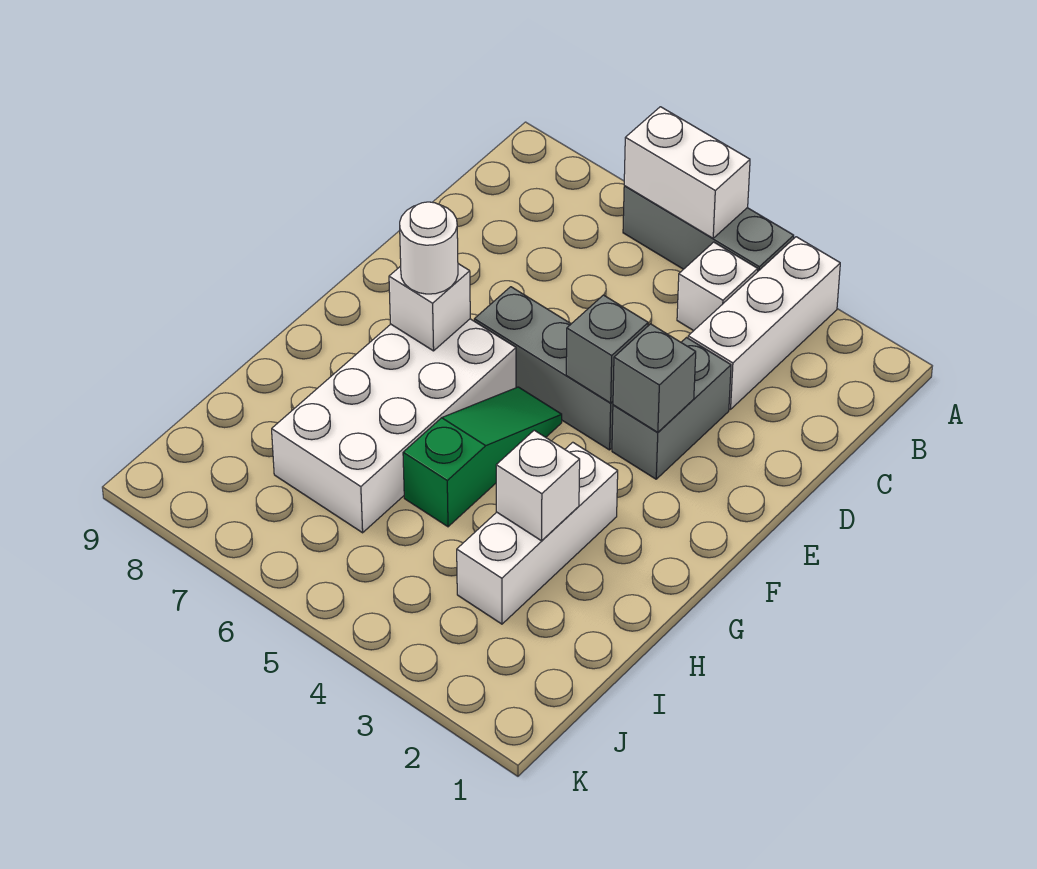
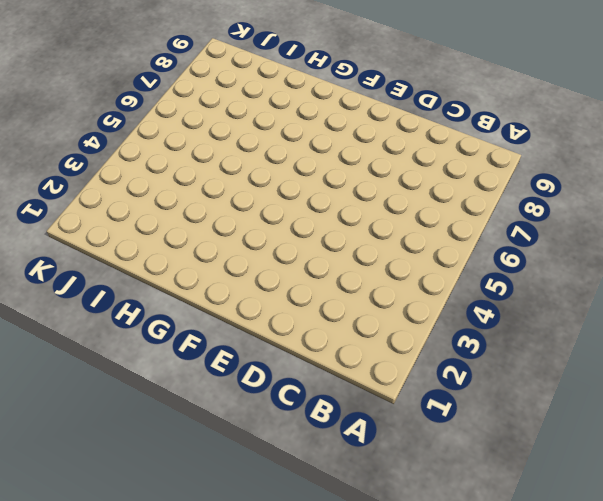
none -> white 1x3 brick [688,237,840,409]
none -> grey 1x3 brick [623,186,794,271]
none -> white 1x1 brick [677,242,758,331]

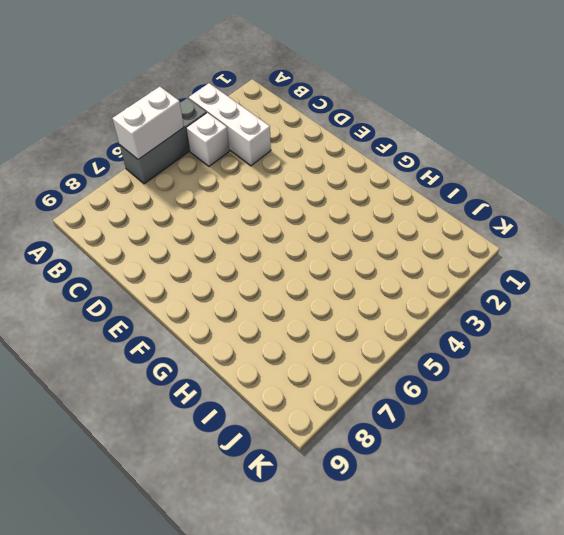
none -> grey 1x2 brick [612,338,731,479]
none -> grey 1x3 brick [474,287,613,450]
none -> green 1x3 slope [403,387,562,527]

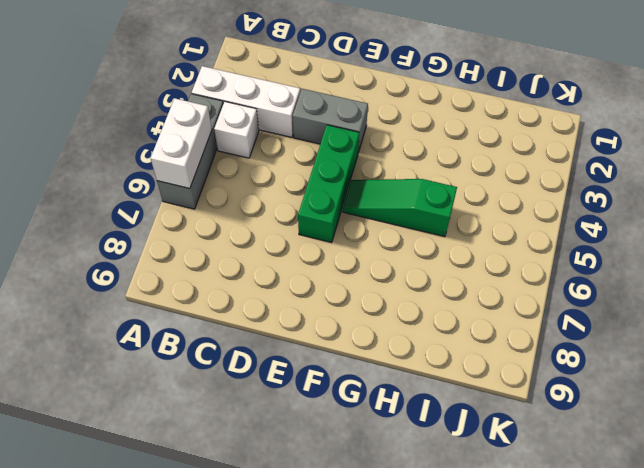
green 1x3 brick [298,125,359,242] -> grey 1x3 brick [474,287,613,450]
none -> white 2x4 brick [272,319,516,533]
none -> white 1x3 brick [457,442,618,624]
none -> grey 1x1 brick [613,324,696,432]

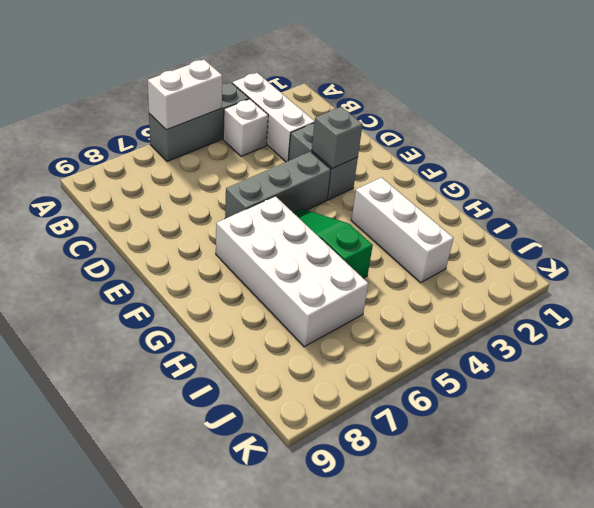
none -> grey 1x1 brick [566,295,648,403]
none -> white 1x1 brick [389,264,470,351]
none -> white 1x1 brick [496,430,580,541]

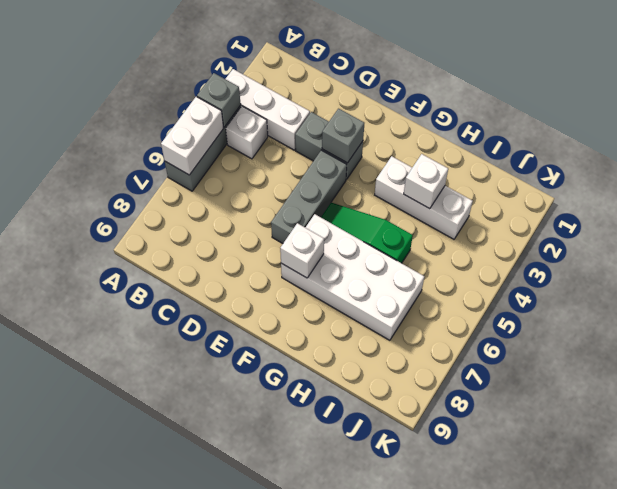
grey 1x1 brick [197,73,241,127] -> grey 1x1 brick moved to [566,295,648,403]
none -> white 1x1 round brick [400,202,458,294]

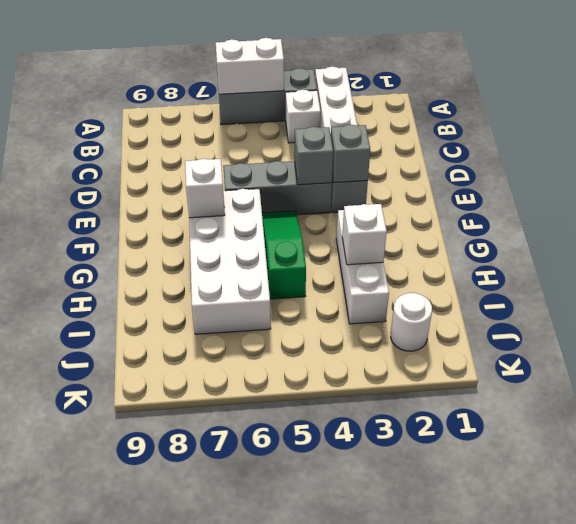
white 1x1 round brick [391,293,432,351] -> white 1x1 round brick moved to [400,202,458,294]

